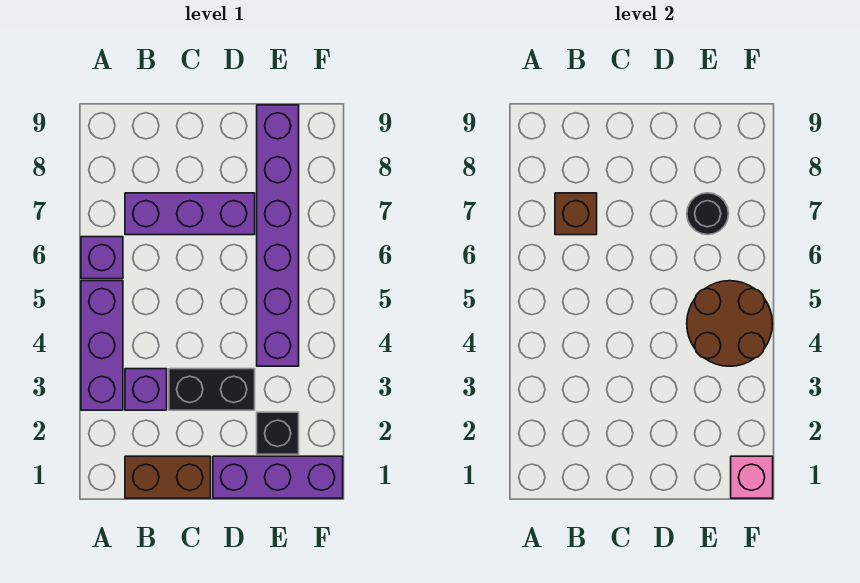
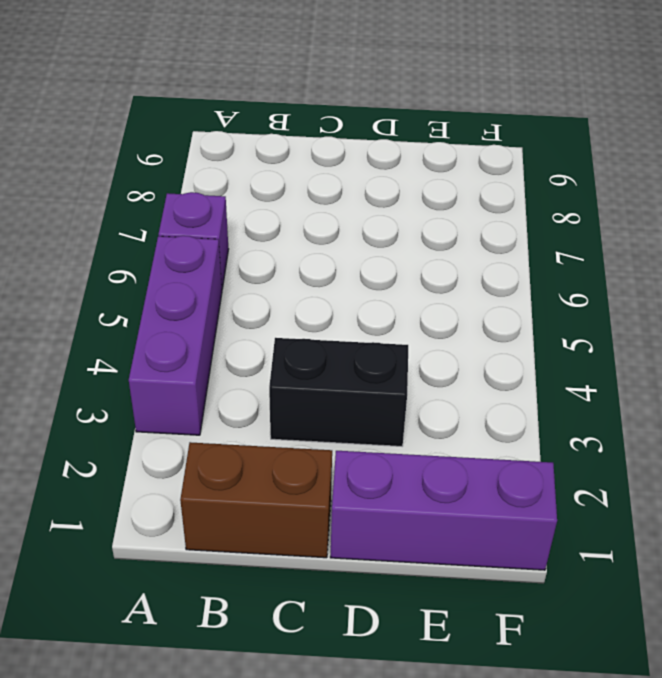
none -> purple 1x1 brick [125,369,167,410]
none -> purple 1x3 brick [125,193,255,235]
none -> black 1x1 brick [257,412,299,454]

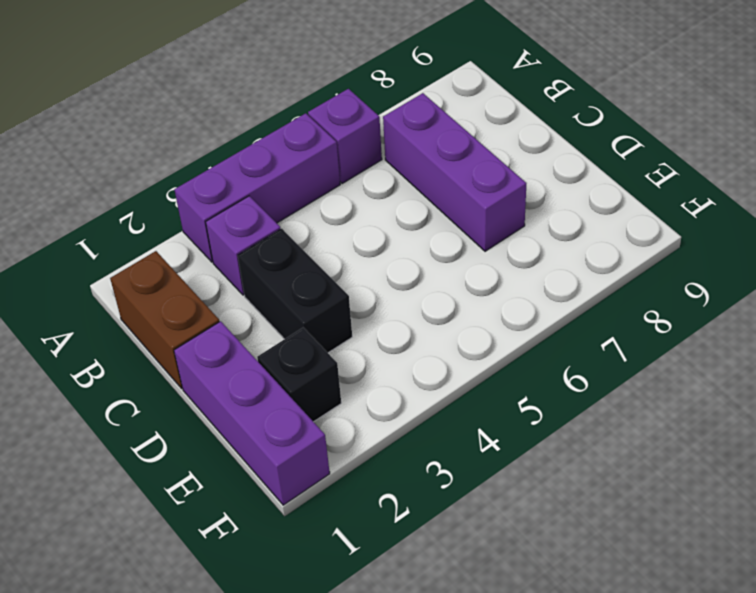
none -> purple 1x6 brick [257,105,299,366]
none -> brown 1x1 brick [555,193,597,235]
none -> brown 2x2 round brick [687,281,773,366]

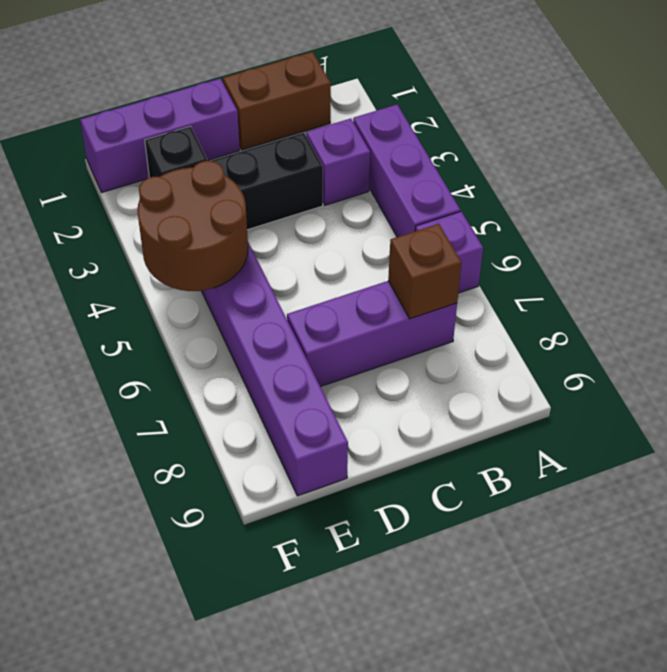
none -> black 1x1 round brick [687,193,729,235]
none -> pink 1x1 brick [731,456,773,498]

